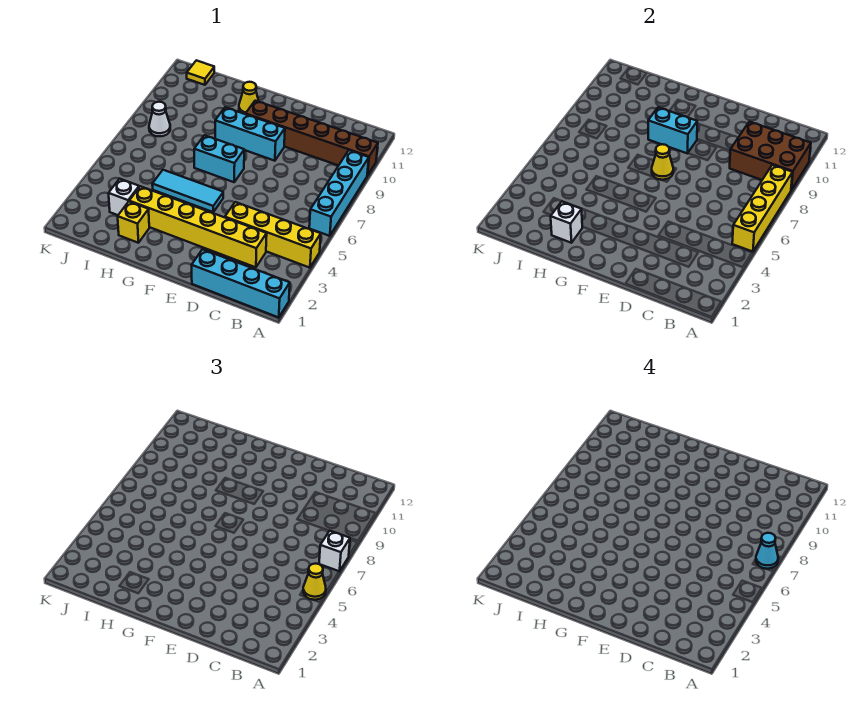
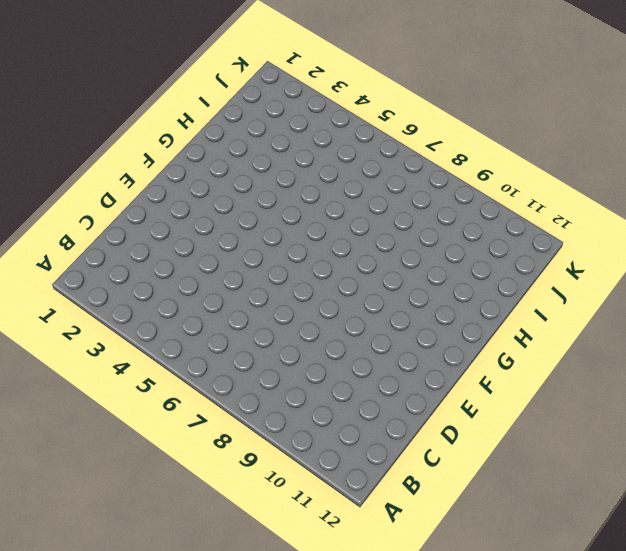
none -> cyan 1x4 brick [192,249,290,318]
none -> yellow 1x4 brick [225,202,321,268]
none -> cyan 1x4 brick [309,150,369,236]

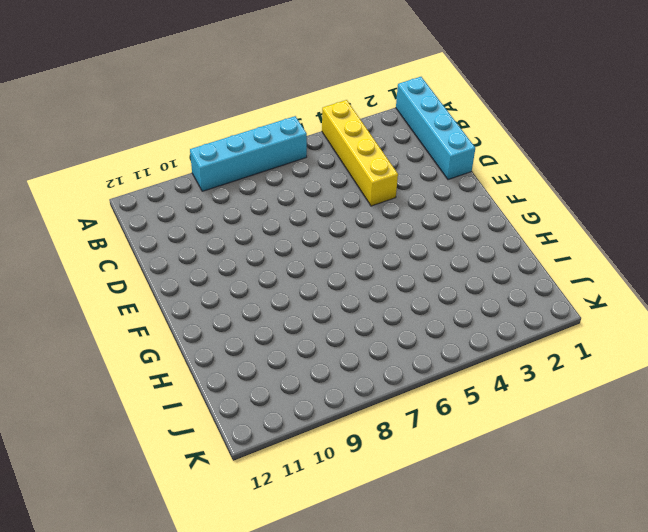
none -> brown 1x6 brick [246,101,378,175]
none -> yellow 1x6 brick [129,186,267,267]
none -> cyan 1x3 brick [215,107,285,161]

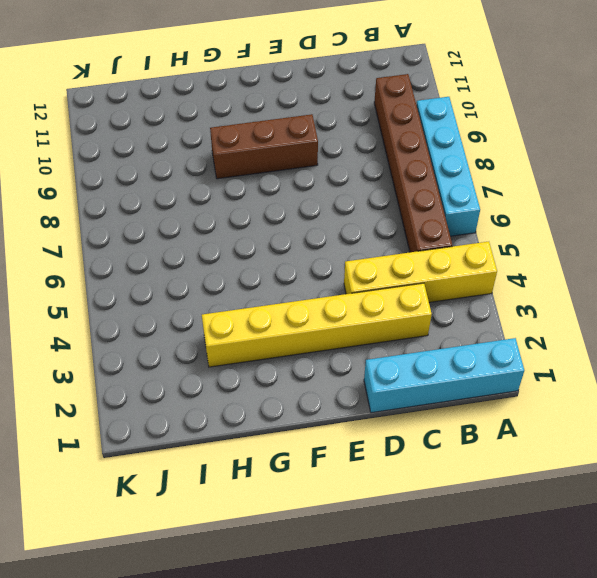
brown 1x6 brick [374,74,452,252] -> brown 1x6 brick turned to [246,101,378,175]
brown 1x3 brick [210,114,318,179] -> cyan 1x3 brick [215,107,285,161]
none -> cyan 1x3 tile [152,170,223,212]
none -> cyan 1x2 brick [194,135,244,182]
none -> yellow 1x1 cone [239,82,259,114]

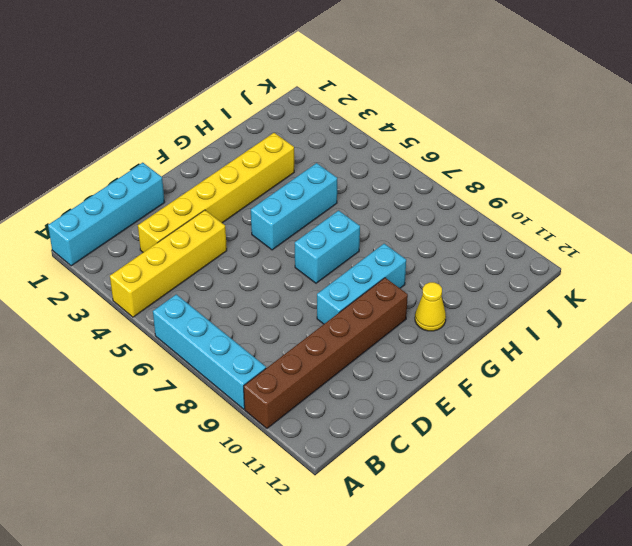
cyan 1x3 brick [251,163,337,250] -> cyan 1x3 tile [152,170,223,212]
none -> yellow 1x1 brick [118,202,149,243]
none -> white 1x1 brick [109,179,139,215]
none -> white 1x1 cone [149,102,170,136]

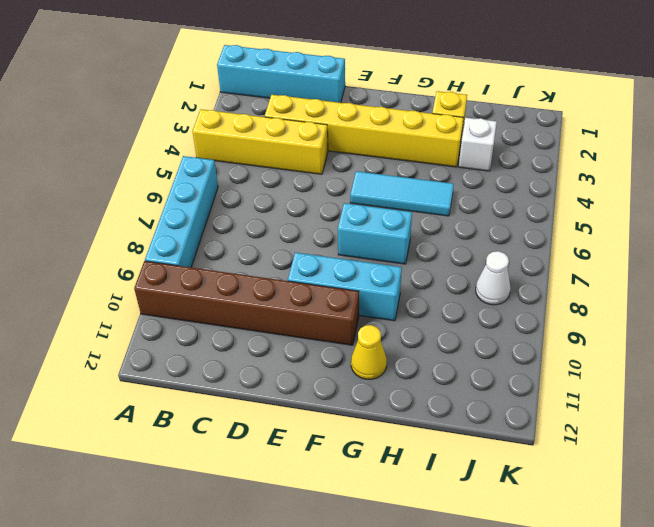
none -> yellow 1x1 tile [187,60,214,85]
none -> yellow 1x4 brick [732,165,793,252]
none -> brown 2x3 brick [730,122,811,190]

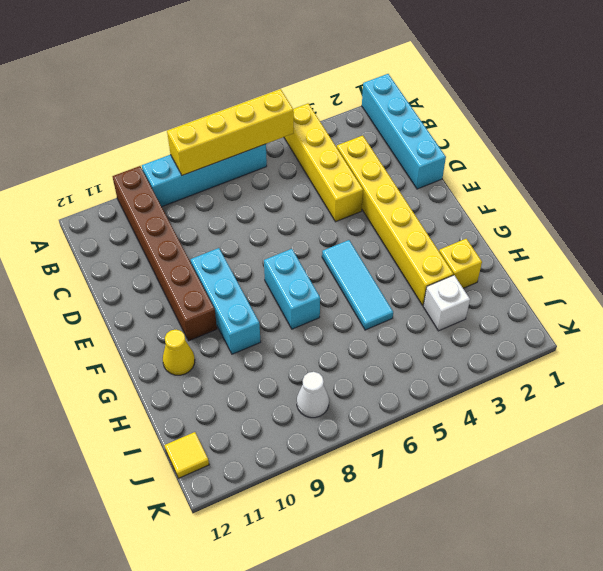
none -> brown 2x3 brick [730,122,811,190]
none -> yellow 1x1 cone [652,144,673,180]
none -> cyan 1x2 brick [648,107,698,154]

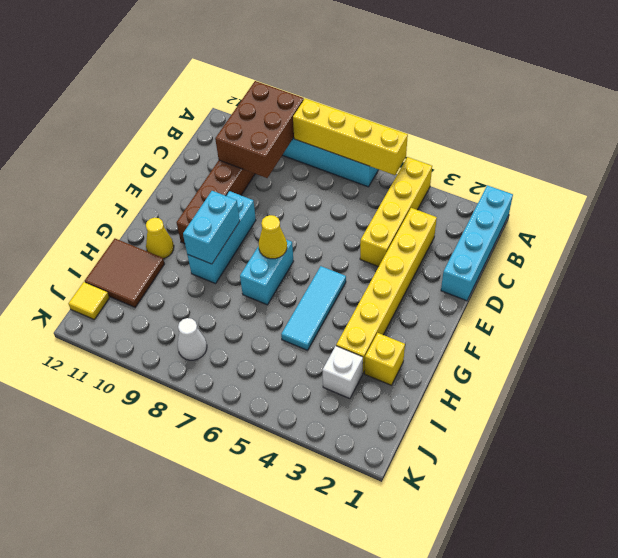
brown 2x2 tile [85,239,164,307] -> none
none -> white 1x1 brick [551,202,582,243]
none -> yellow 1x1 cone [303,564,326,600]
none -> white 1x1 brick [319,531,350,571]

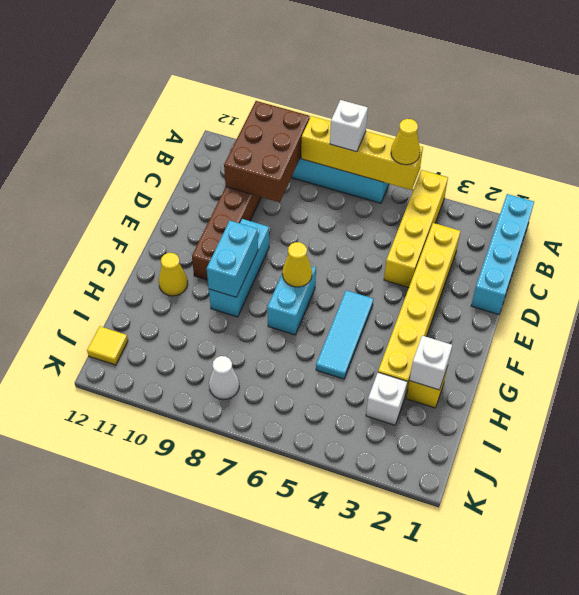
none -> cyan 1x1 cone [756,533,778,569]

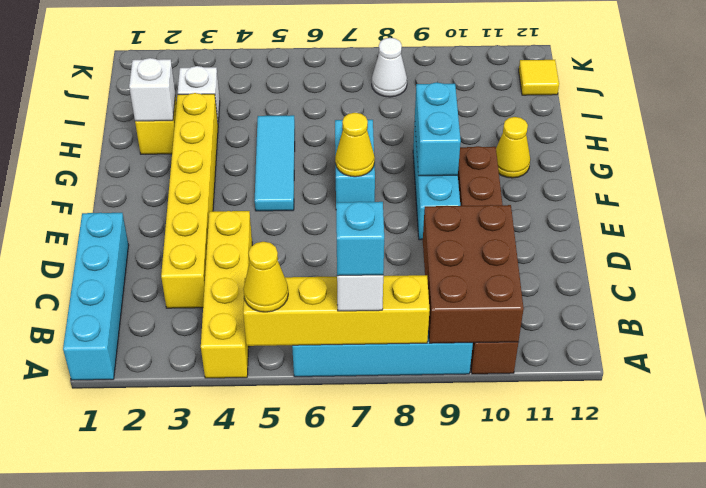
cyan 1x1 brick [336,202,384,276] -> cyan 1x1 cone [756,533,778,569]

